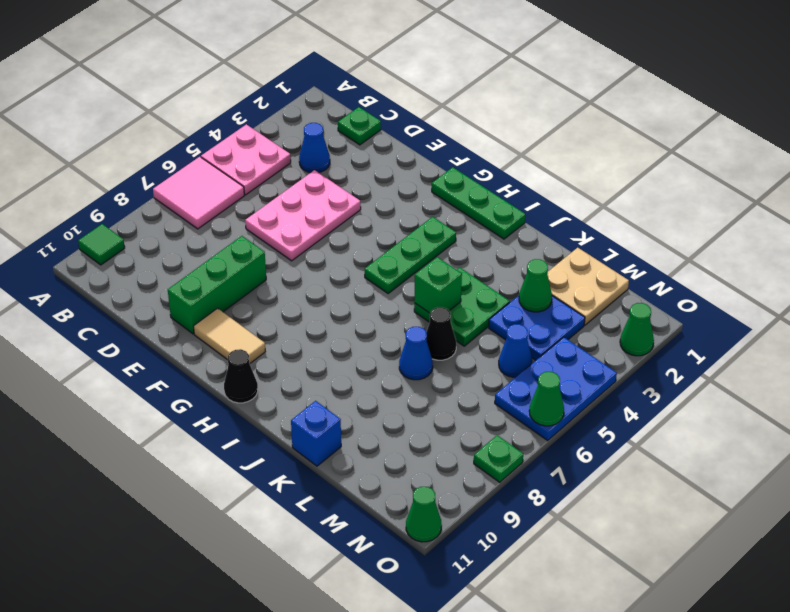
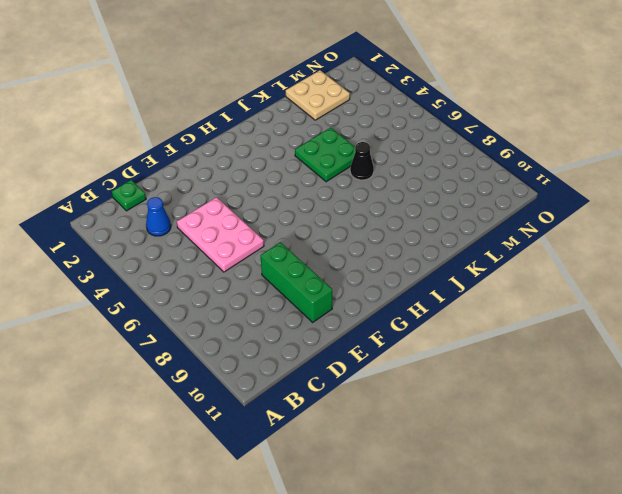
none -> pink 2x2 plate [201,124,291,195]
none -> pink 2x2 tile [153,157,244,229]
none -> green 1x1 tile [78,224,125,265]

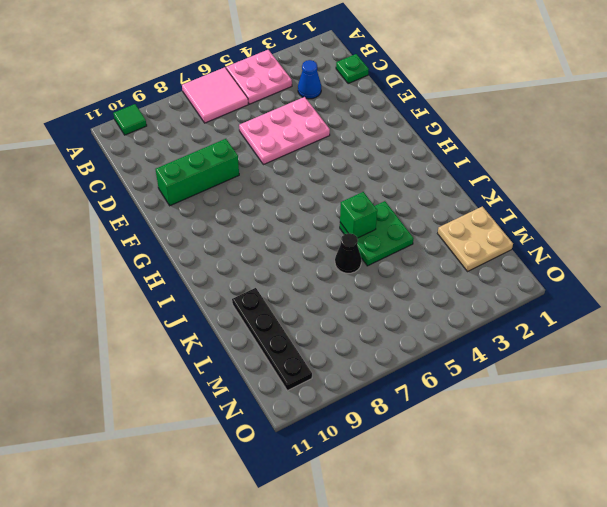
black 1x4 plate [232,288,312,391] -> none
none -> tan 1x2 tile [194,308,265,364]
none -> green 1x3 plate [432,167,525,239]
none -> green 1x3 plate [365,217,456,293]

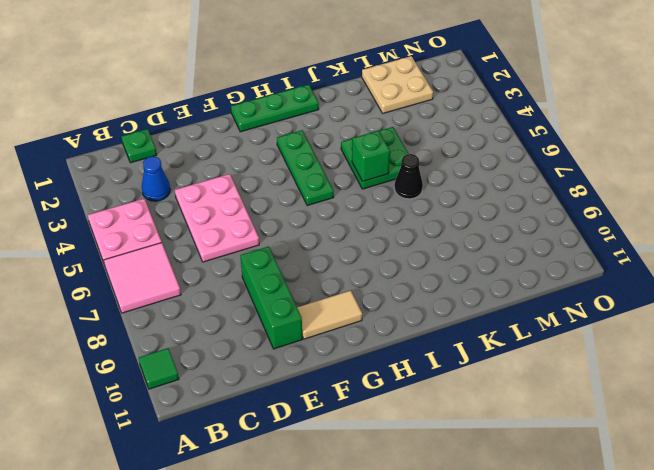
none -> black 1x1 cone [224,349,258,403]
none -> blue 1x1 cone [399,327,433,380]
none -> blue 1x1 brick [291,401,341,466]

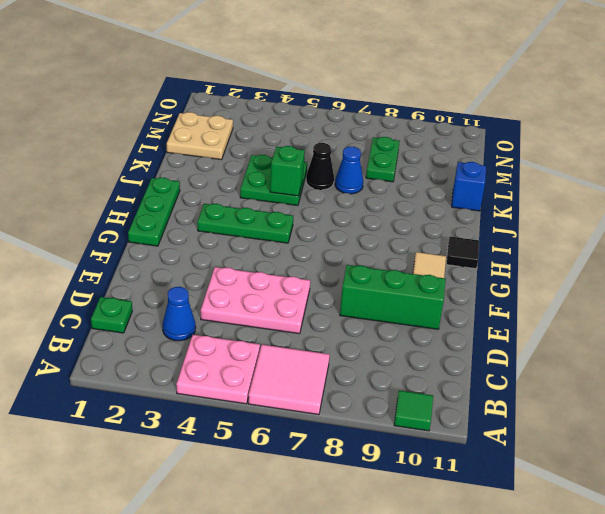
black 1x1 tile [446,237,479,269] -> black 1x1 cone [224,349,258,403]
green 1x2 plate [366,137,400,182] -> none
none -> blue 2x2 plate [489,296,585,360]
none -> blue 1x1 cone [499,324,532,377]
none -> blue 2x3 plate [495,337,617,440]

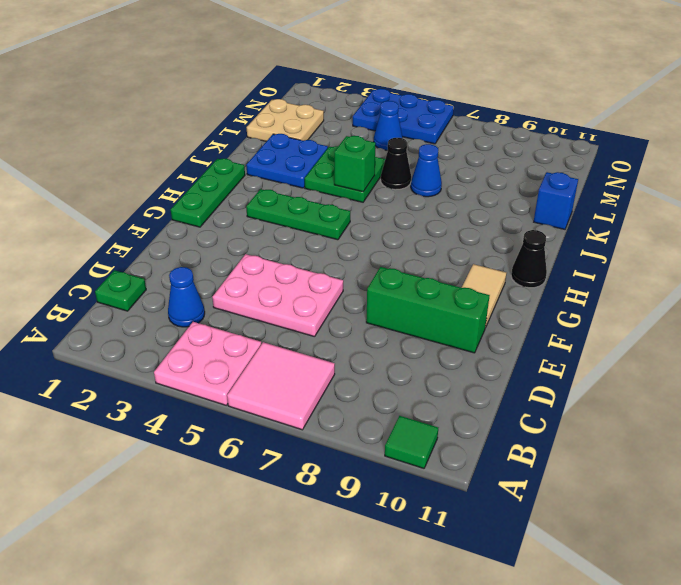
blue 2x2 plate [246,134,328,188] -> blue 2x2 plate moved to [489,296,585,360]
none -> green 1x1 cone [620,303,654,356]
none -> green 1x1 plate [474,435,523,482]
none -> green 1x1 cone [406,487,442,542]

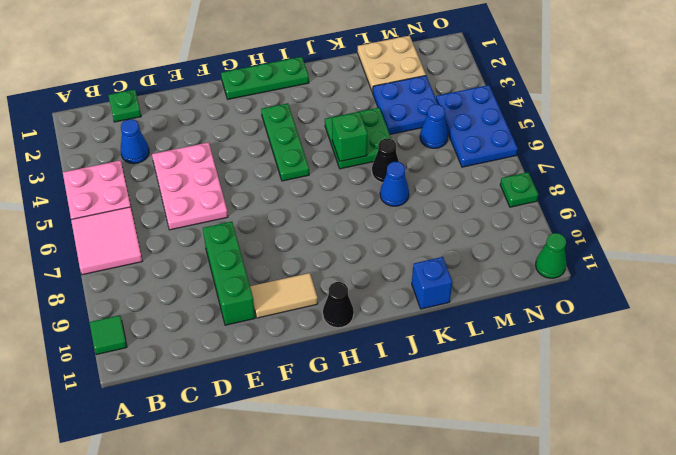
none -> green 1x1 cone [620,303,654,356]
none -> green 1x1 cone [519,259,552,312]
none -> green 1x1 cone [529,372,564,426]

